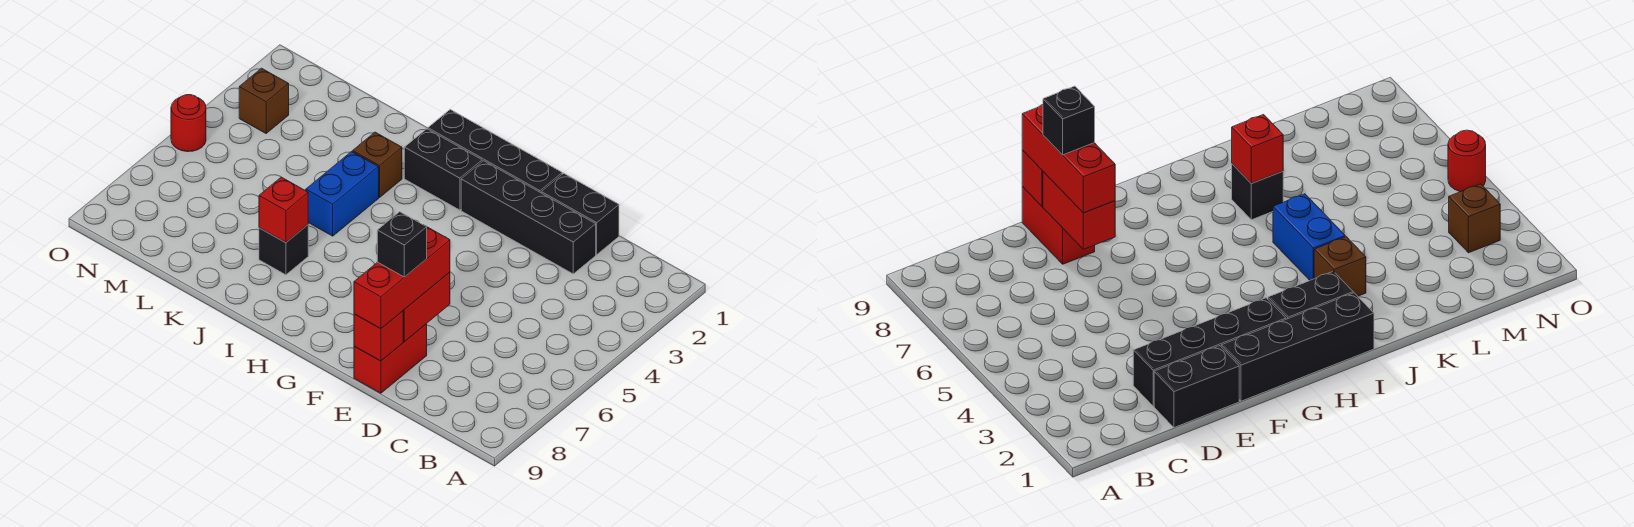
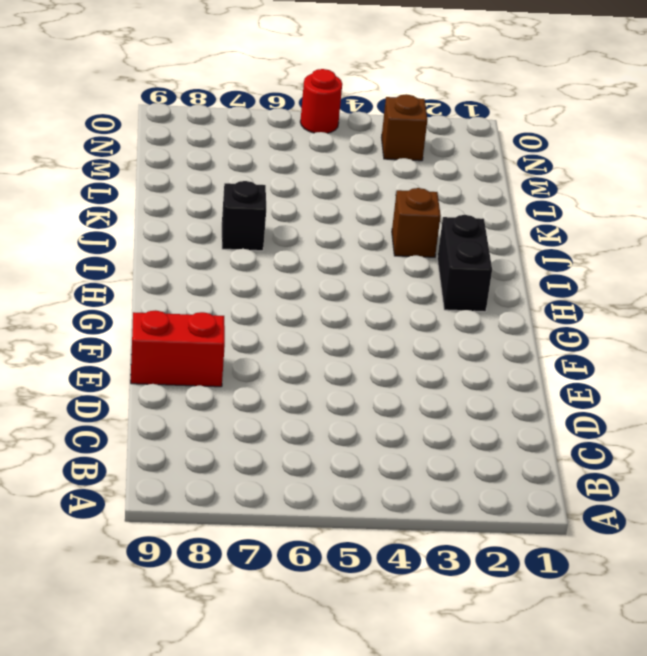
none -> black 1x2 brick [541,173,619,254]
none -> black 1x4 brick [461,161,596,274]
none -> black 1x4 brick [428,110,562,193]

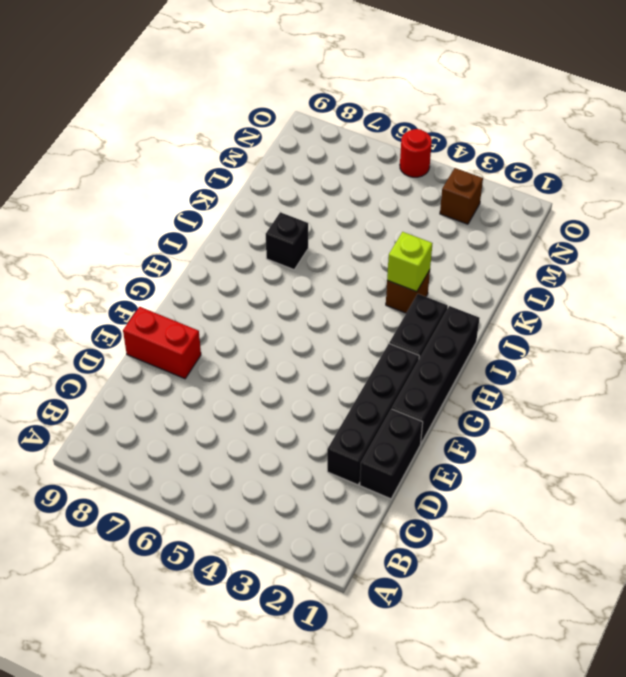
lime 1x1 brick [387,232,432,292] -> none
none -> blue 1x2 brick [306,152,379,236]
none -> red 1x2 brick [403,272,450,342]
none -> red 1x1 brick [354,311,403,361]

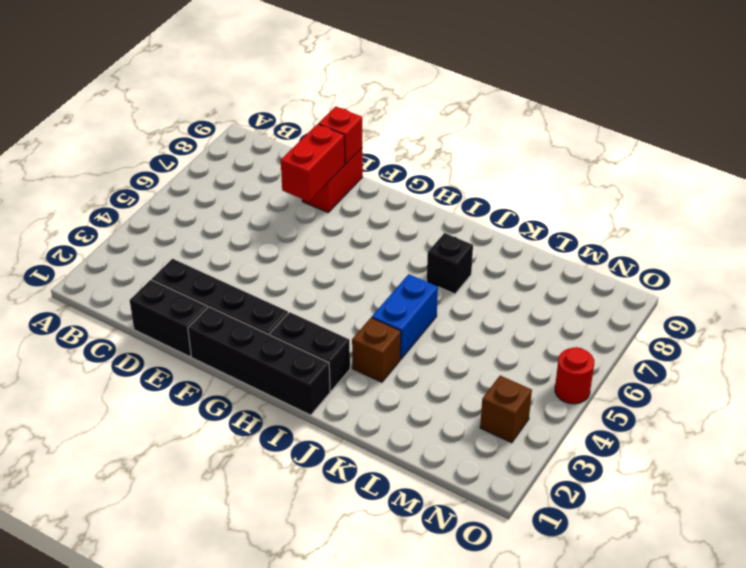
none -> red 1x1 brick [259,177,308,243]
none -> red 1x3 brick [354,227,450,329]
none -> black 1x1 brick [377,212,427,277]

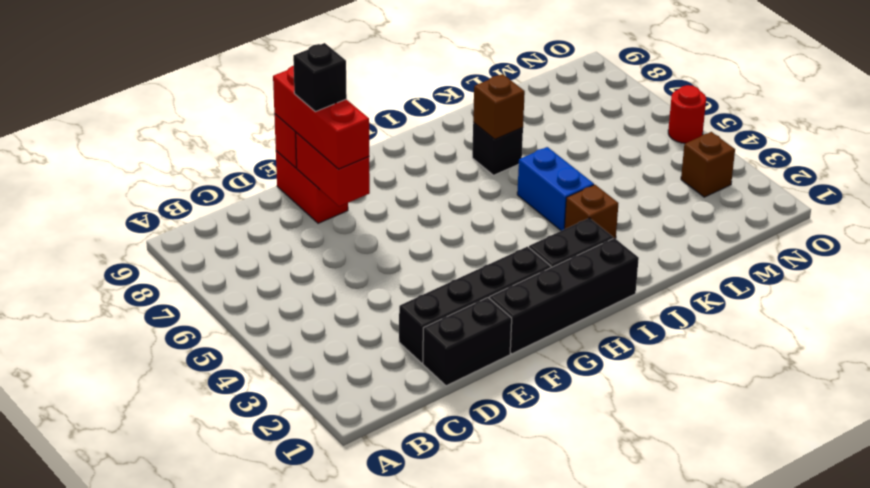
brown 1x1 brick [473,74,525,139] -> red 1x1 brick [259,177,308,243]

